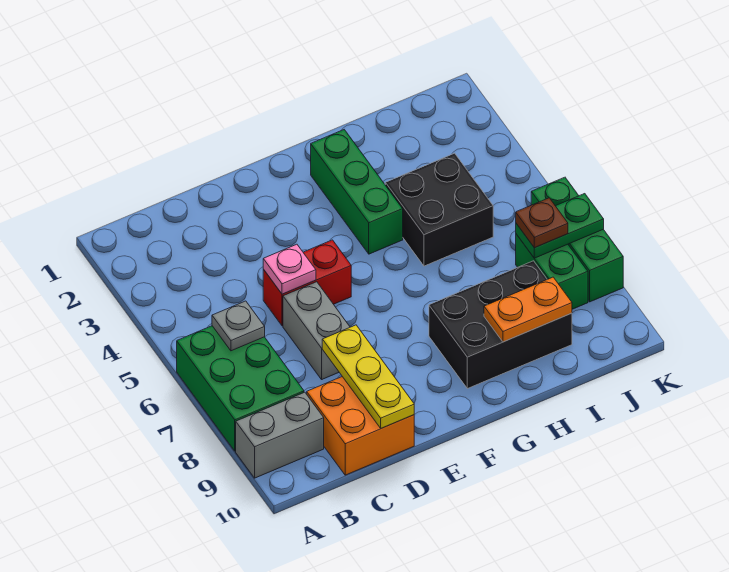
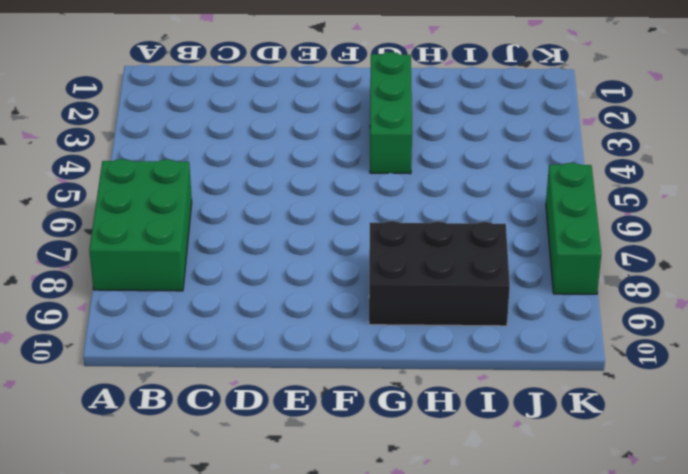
none -> grey 1x2 brick [236,392,324,478]
none -> orange 2x2 brick [307,377,414,475]
none -> red 1x2 brick [263,240,351,326]

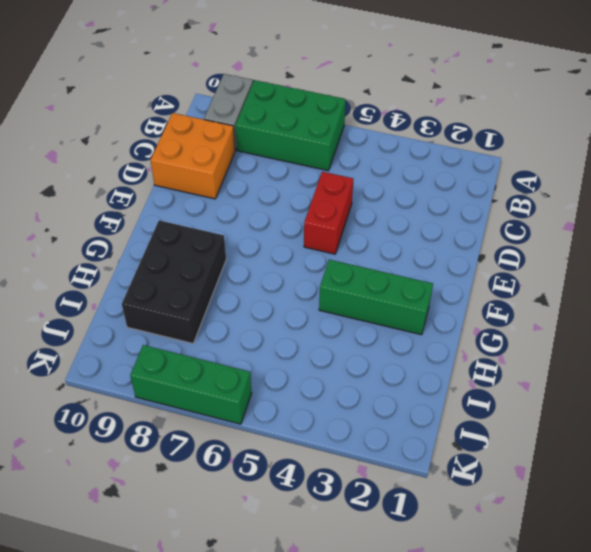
none -> grey 1x2 brick [283,282,350,379]
none -> black 2x2 brick [385,153,493,266]
none -> green 1x2 brick [516,234,588,309]

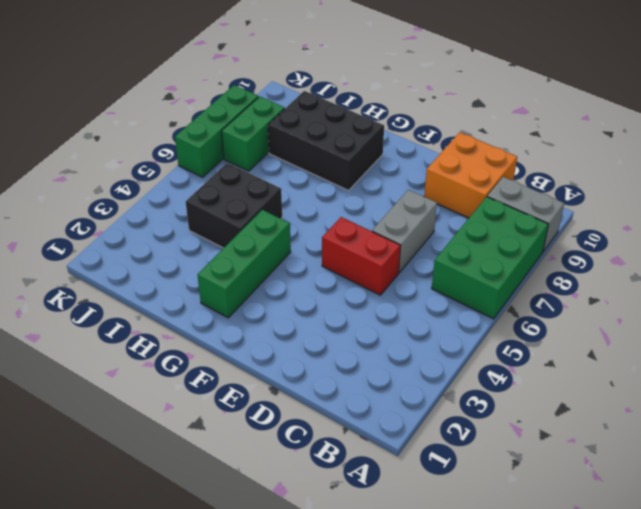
none -> grey 1x1 plate [212,301,265,351]
none -> pink 1x1 plate [263,244,316,294]
none -> yellow 1x3 plate [322,325,414,428]

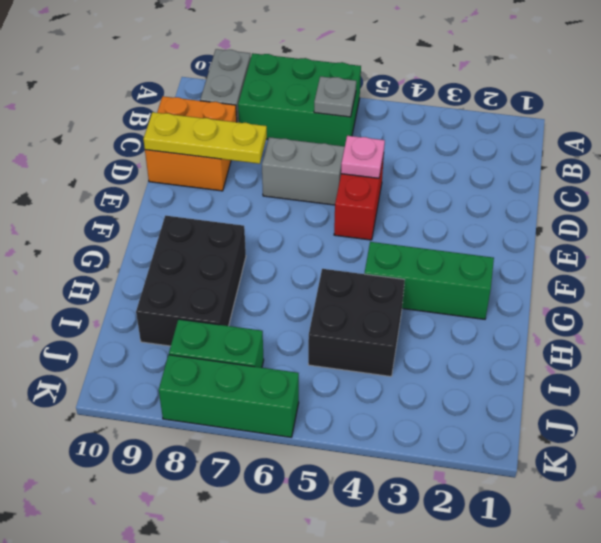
none -> orange 1x2 plate [484,277,572,342]
none -> green 1x2 plate [516,194,604,258]
none -> brown 1x1 plate [516,198,568,248]

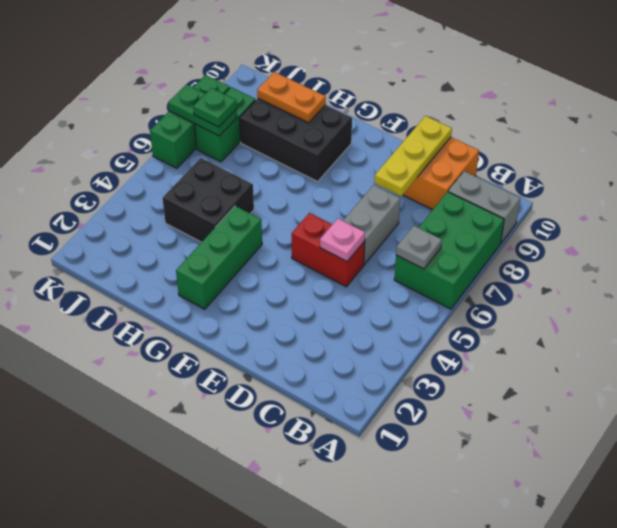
green 1x1 plate [193,88,237,127] -> brown 1x1 plate [516,198,568,248]

